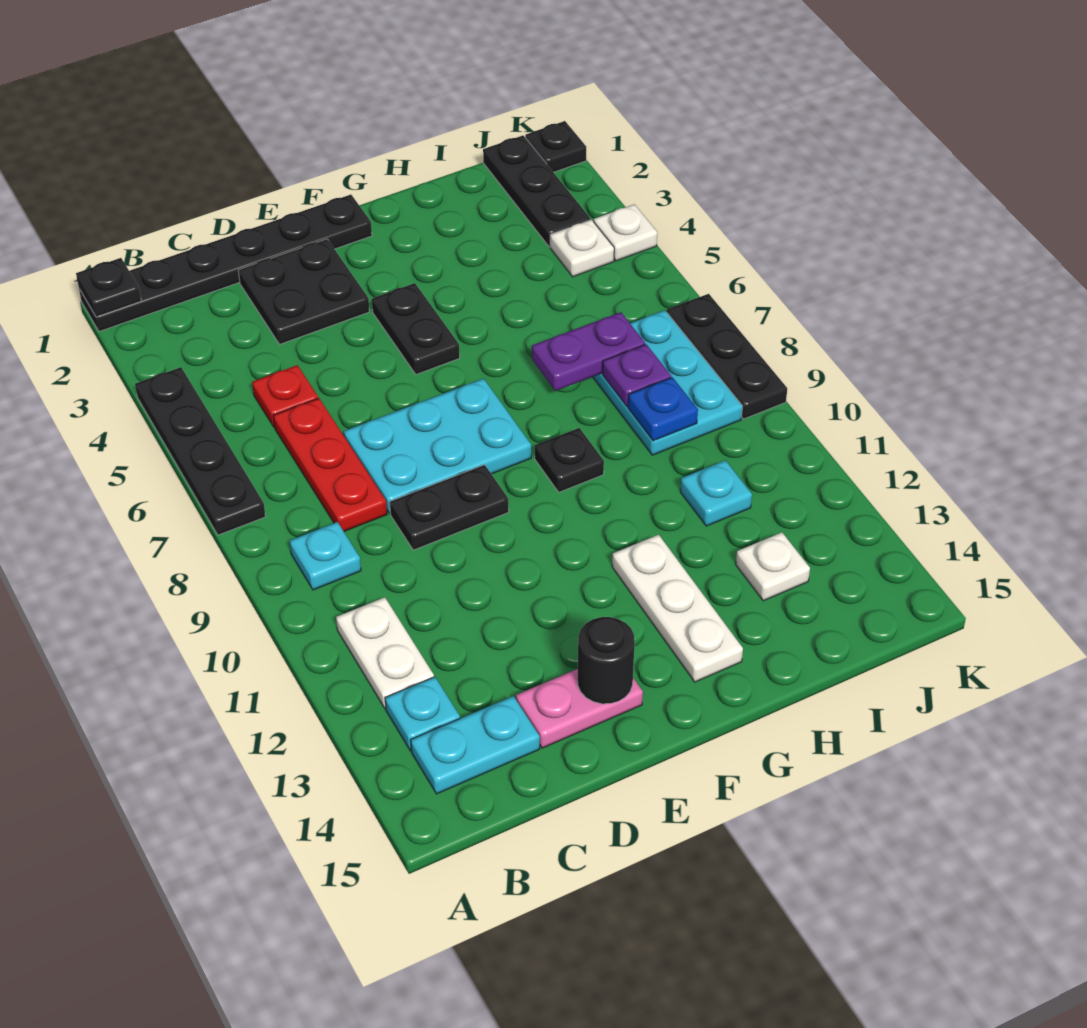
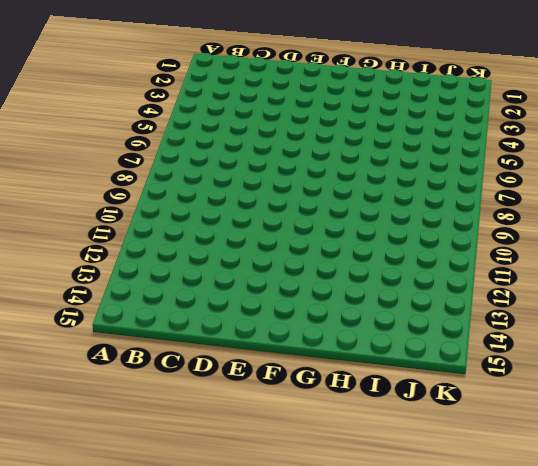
none -> black 1x6 plate [79,195,372,332]
none -> black 1x4 plate [135,367,266,535]
none -> cyan 1x1 plate [290,522,361,590]

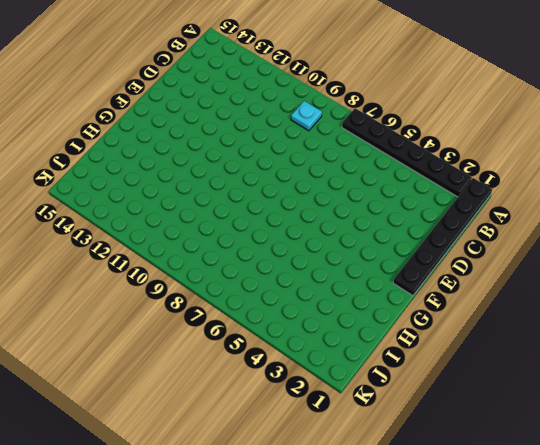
black 1x6 plate [342,108,472,197] -> black 1x4 plate [135,367,266,535]
none -> white 1x2 plate [336,597,434,709]
none -> cyan 1x1 plate [385,677,460,751]
none -> cyan 1x2 plate [411,696,540,794]

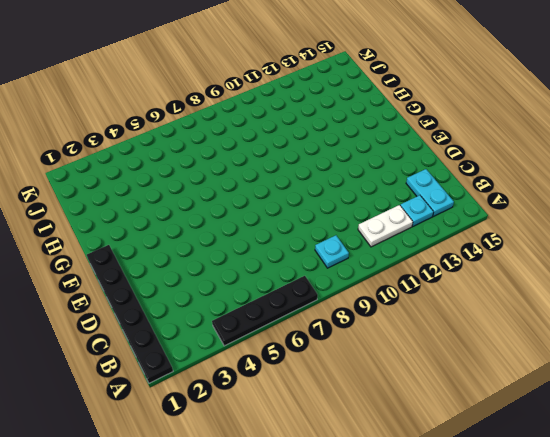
none -> red 1x1 plate [252,365,318,427]
none -> red 1x3 plate [273,398,387,531]
none -> black 2x2 plate [238,239,369,344]

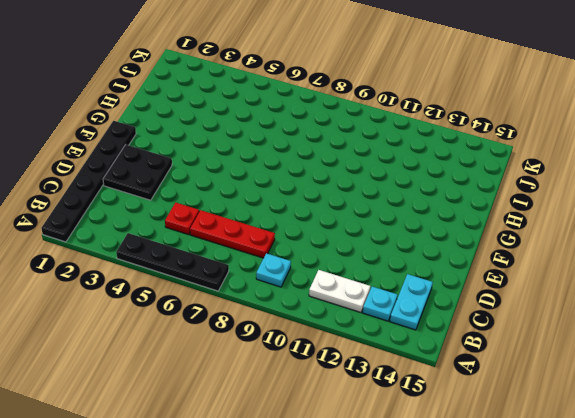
none -> cyan 2x3 plate [344,379,531,513]
none -> black 1x2 plate [390,465,509,550]
none -> pink 1x2 plate [516,669,643,748]

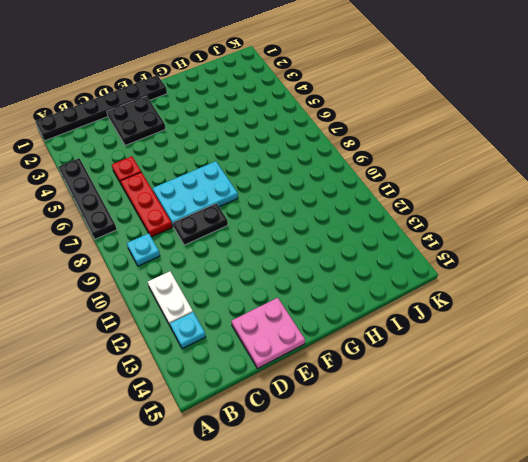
pink 2x2 plate [231,298,305,369] -> pink 1x2 plate [516,669,643,748]
none -> cyan 1x2 plate [411,696,540,794]
none -> black 1x2 plate [372,283,460,374]
none -> black 1x1 plate [535,428,604,492]

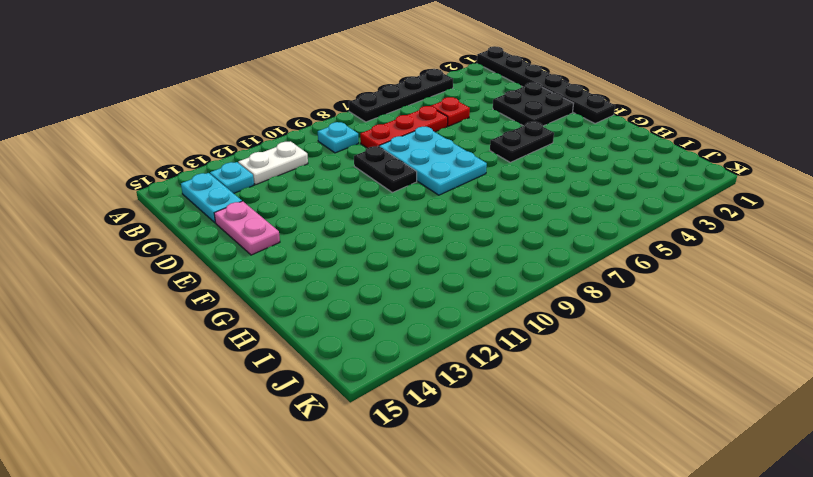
none -> black 1x1 plate [535,428,604,492]
none -> white 1x3 plate [612,535,743,682]
none -> cyan 2x3 plate [593,310,742,455]

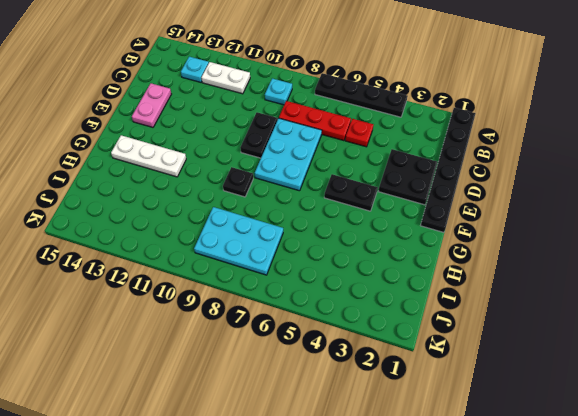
none -> cyan 1x2 plate [411,696,540,794]
none -> cyan 1x1 plate [680,460,752,526]
none -> white 1x1 plate [736,532,810,601]

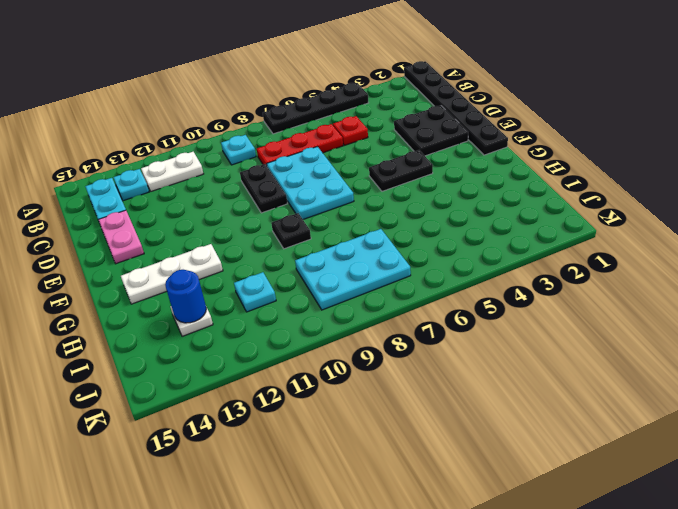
blue 1x1 round brick [165,270,206,323] -> none
none -> black 1x3 plate [483,135,590,247]
none -> white 1x1 plate [550,220,614,277]
none -> black 1x1 plate [525,121,586,172]

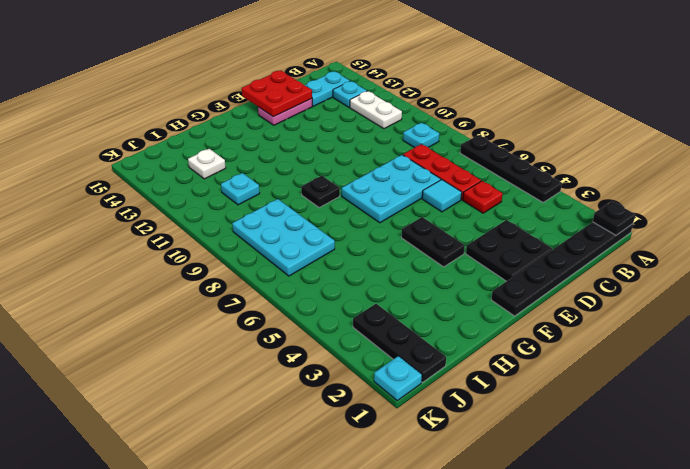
cyan 1x1 tile [422,180,462,212] -> none
red 2x2 plate [242,71,312,117] -> black 1x1 round brick [578,617,635,704]
cyan 1x1 plate [374,356,422,401] -> black 1x1 plate [525,121,586,172]
none -> black 1x2 plate [390,465,509,550]
none -> white 1x3 plate [612,535,743,682]
none -> white 1x1 plate [550,220,614,277]

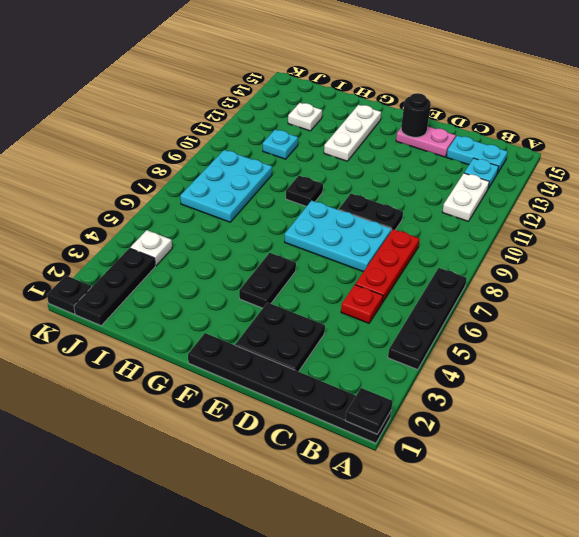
none -> cyan 1x1 plate [290,522,361,590]
none -> white 1x1 plate [594,204,657,261]
none -> black 1x3 plate [667,294,787,419]

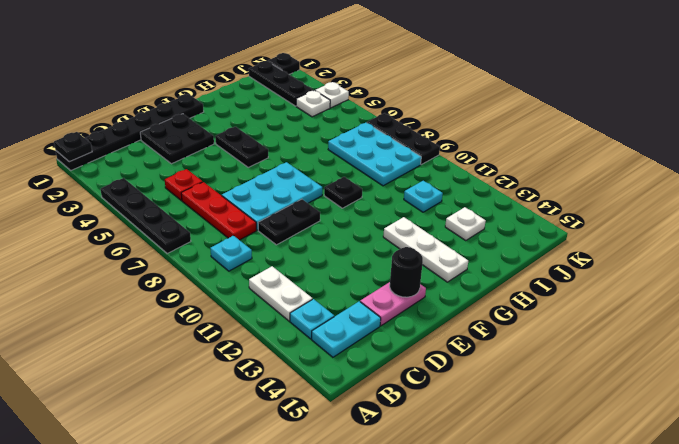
none -> purple 1x2 plate [532,312,645,391]
none -> purple 1x1 plate [603,344,671,407]
none -> blue 1x1 plate [628,377,698,441]

